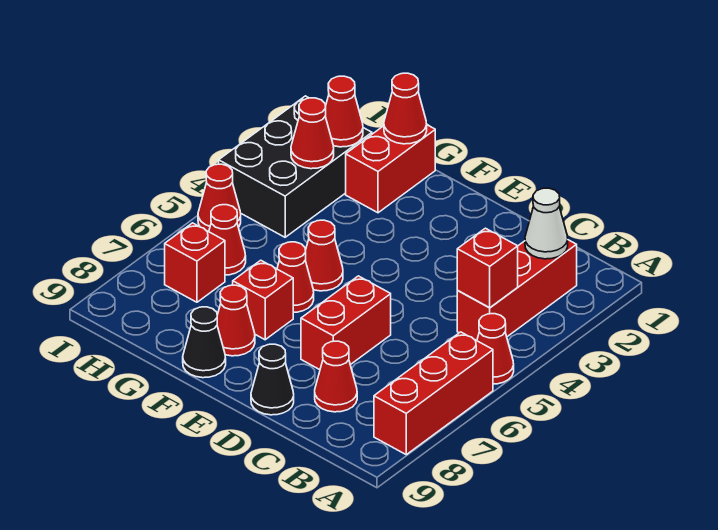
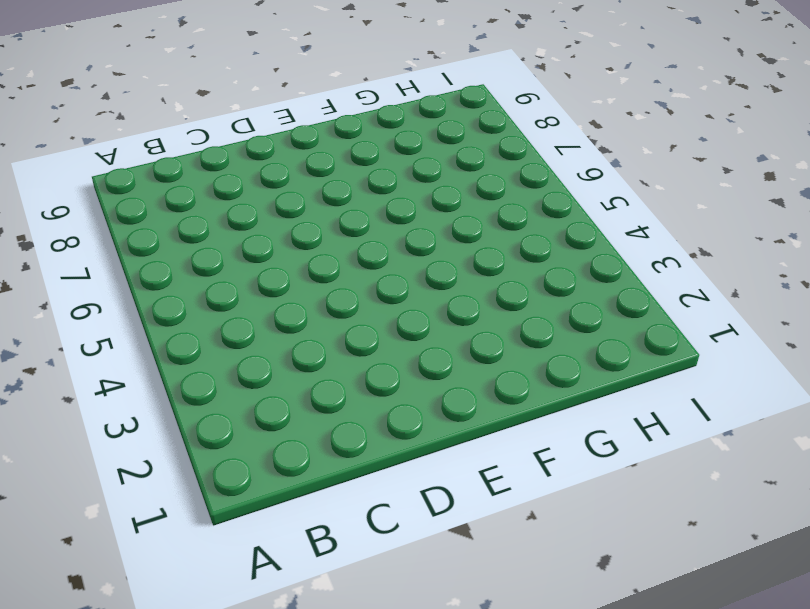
none -> red 1x1 cone [477,314,514,384]
none -> red 1x3 brick [374,332,493,455]
none -> red 1x3 brick [457,240,577,341]

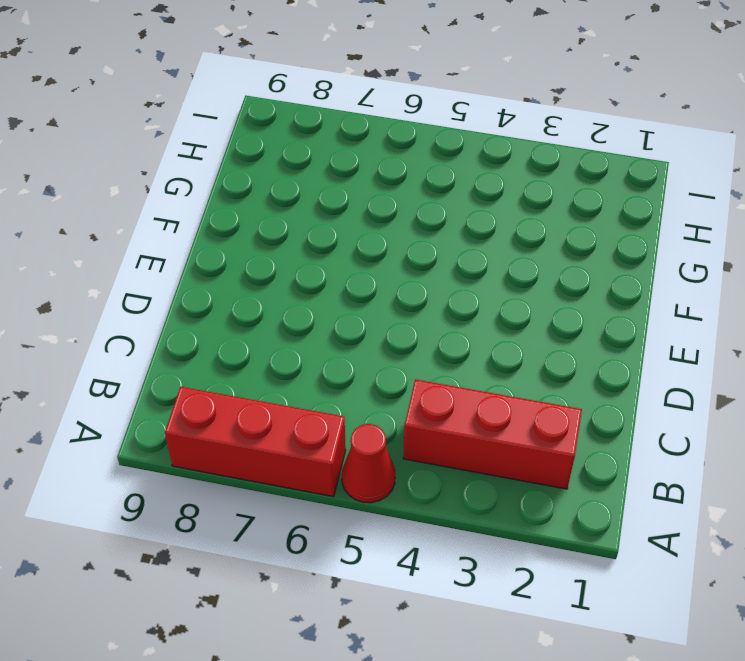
none -> red 1x1 cone [315,341,357,412]
none -> red 1x2 brick [301,276,391,370]
none -> black 1x1 cone [251,344,294,415]

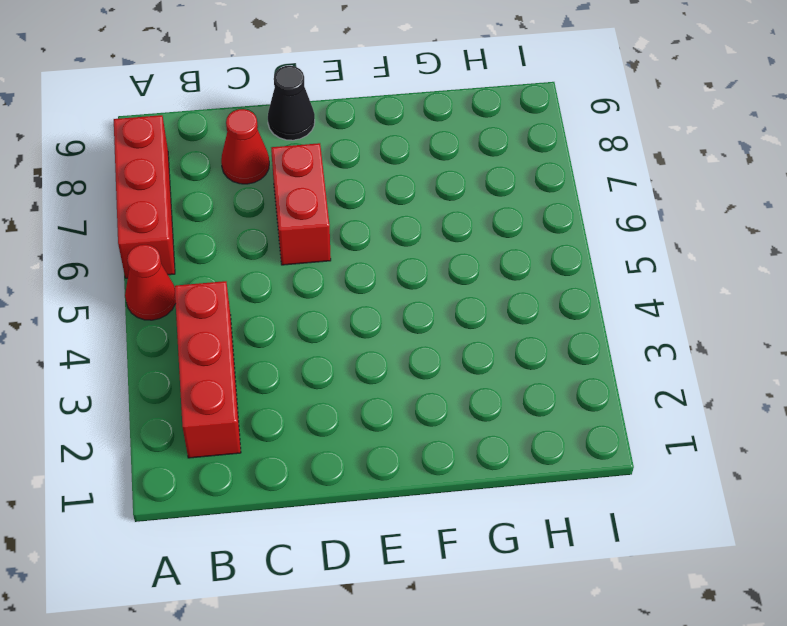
none -> red 1x1 cone [305,220,343,291]
none -> red 1x1 cone [277,242,314,312]
none -> red 1x1 brick [233,260,293,340]

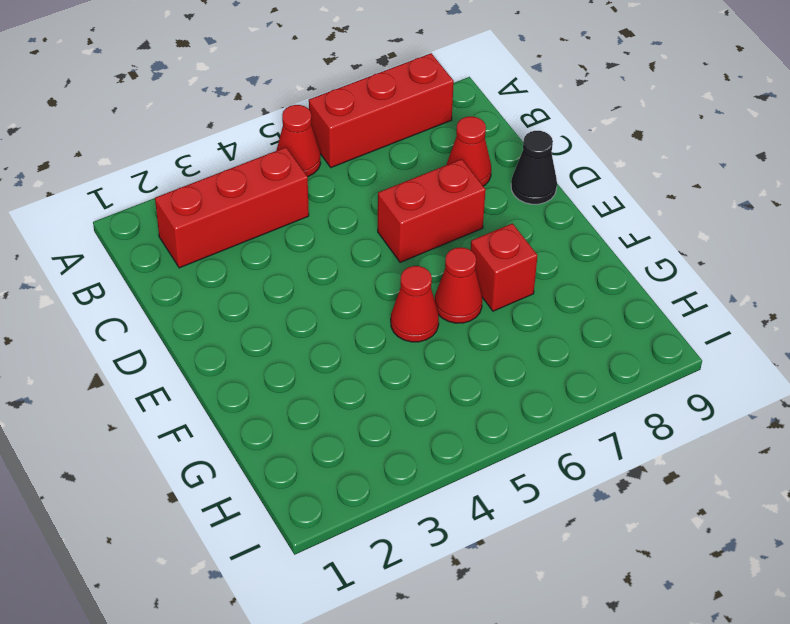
none -> red 1x1 cone [217,285,255,356]
none -> black 1x1 cone [183,307,226,378]
none -> red 1x2 brick [346,125,435,213]

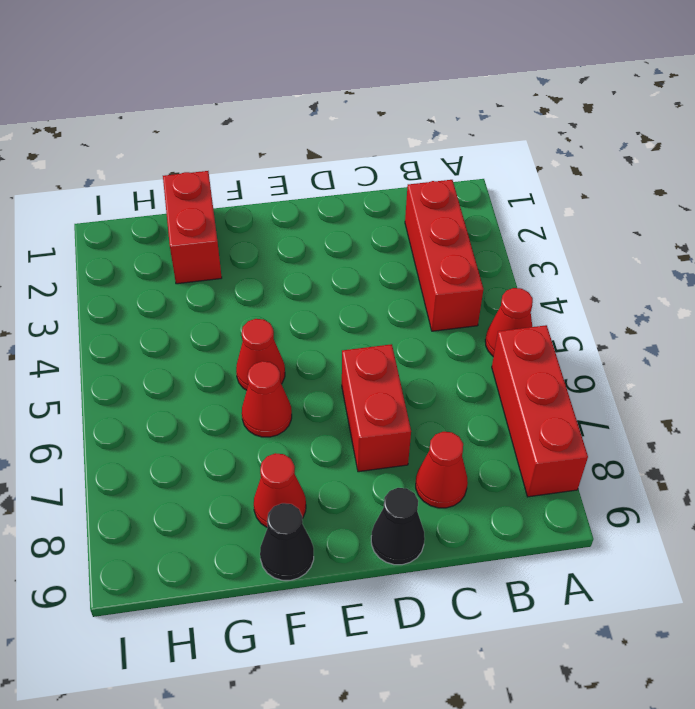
none -> red 1x1 brick [233,260,293,340]
none -> black 2x3 brick [219,96,372,237]
none -> red 1x1 cone [209,205,246,275]

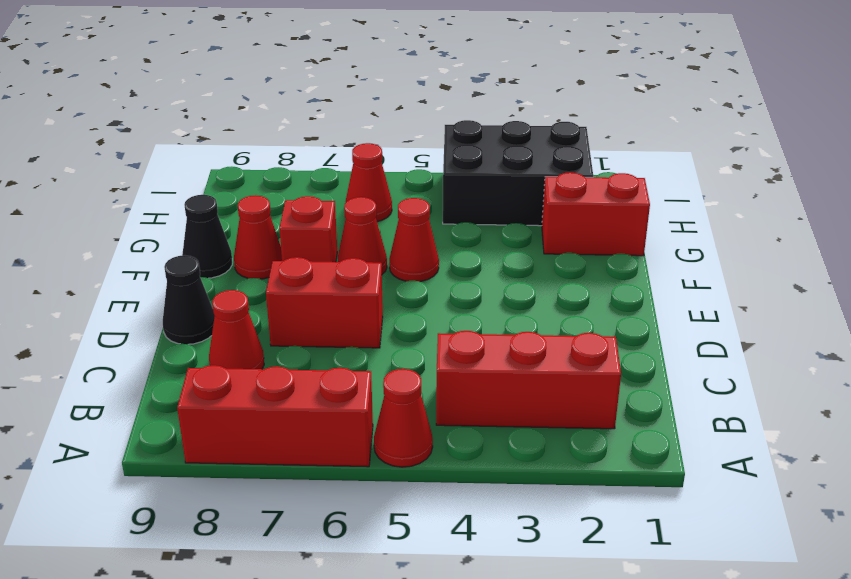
none -> red 1x1 brick [165,223,225,302]
none -> red 1x1 cone [198,164,241,232]
none -> white 1x1 cone [525,188,568,259]

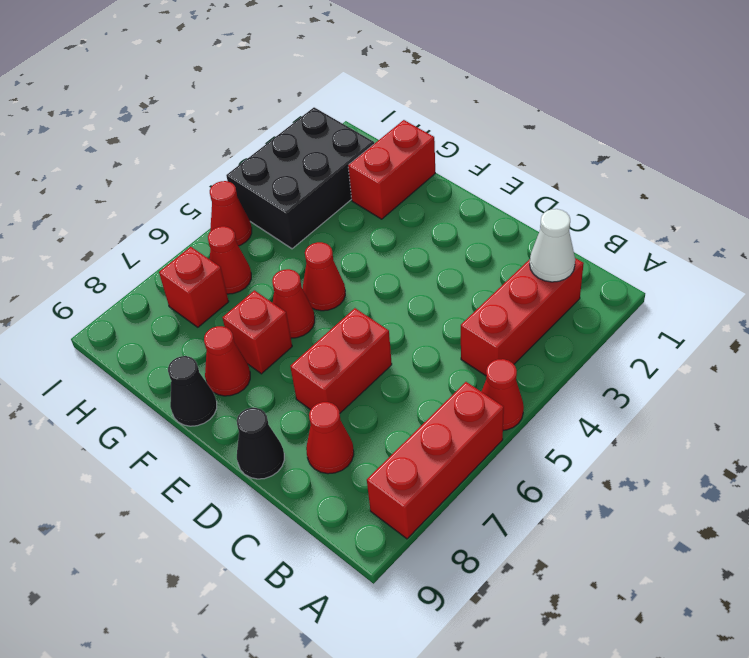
none -> red 1x1 brick [457,228,518,308]
none -> red 1x1 cone [384,73,427,144]
none -> red 1x1 cone [325,76,363,147]

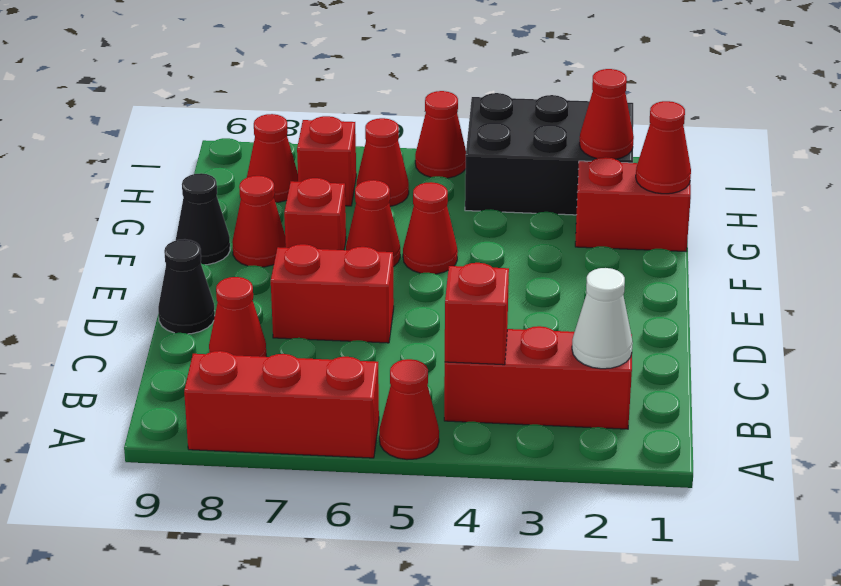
red 1x1 cone [247,114,298,202] -> red 1x1 cone moved to [291,98,334,169]

